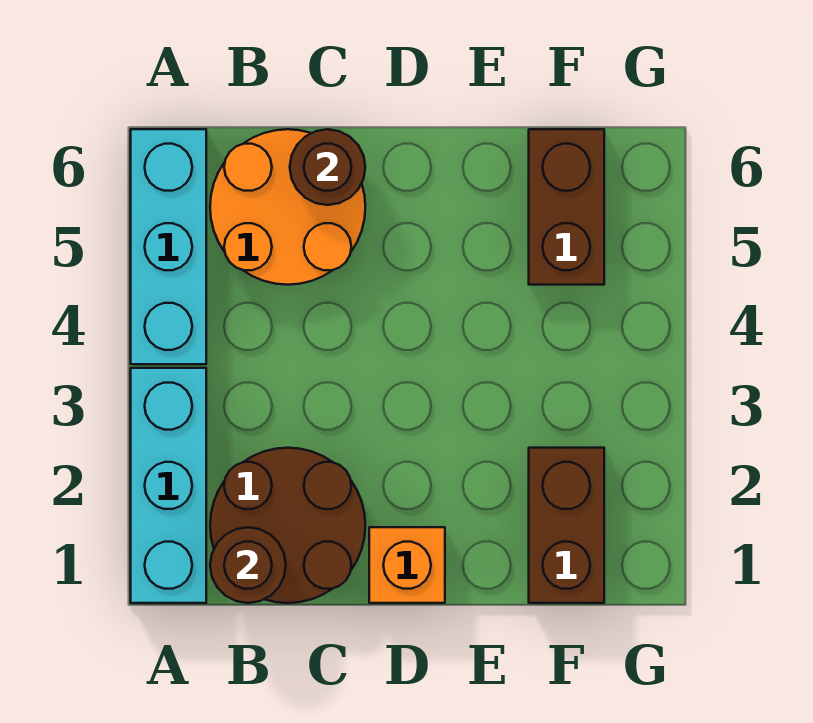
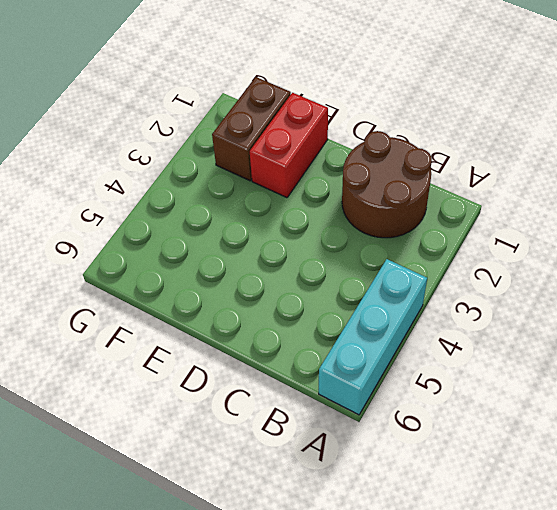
red 1x2 brick [250,93,328,198] -> none
none -> cyan 1x3 brick [131,368,206,603]
none -> orange 2x2 round brick [210,129,365,285]

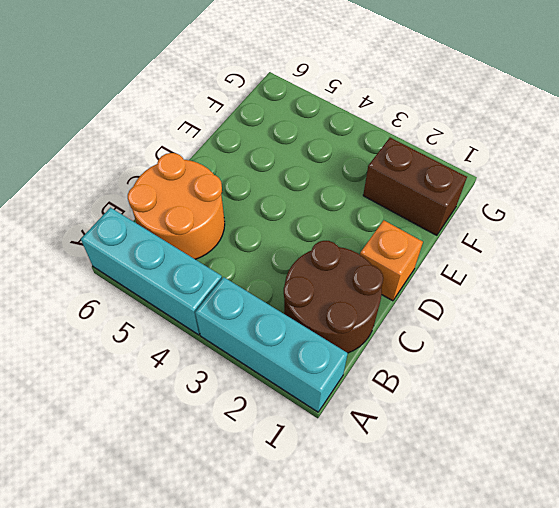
none -> brown 1x2 brick [529,129,604,285]
none -> brown 1x1 round brick [210,527,286,603]

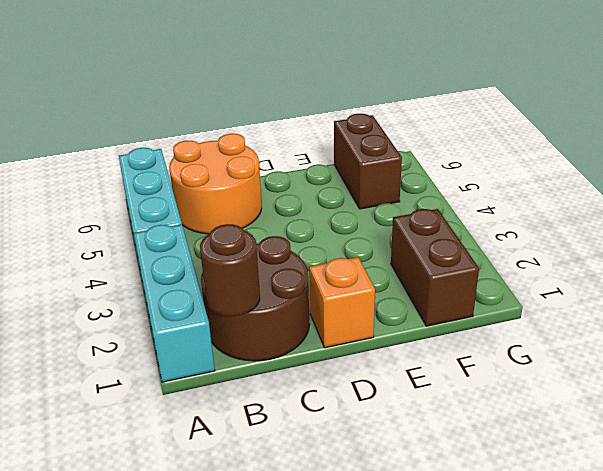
none -> brown 1x1 round brick [290,129,365,205]

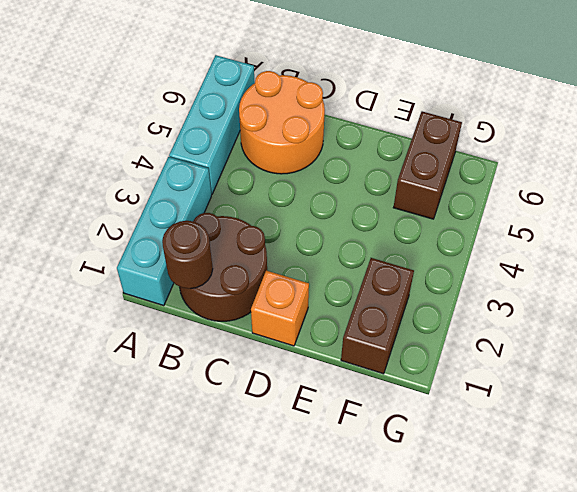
none -> brown 1x1 round brick [290,129,365,205]

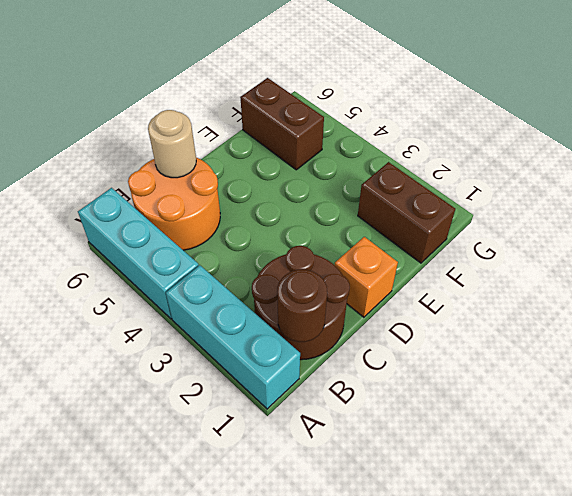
tan 1x1 round brick [148,110,196,178] -> brown 1x1 round brick [290,129,365,205]

